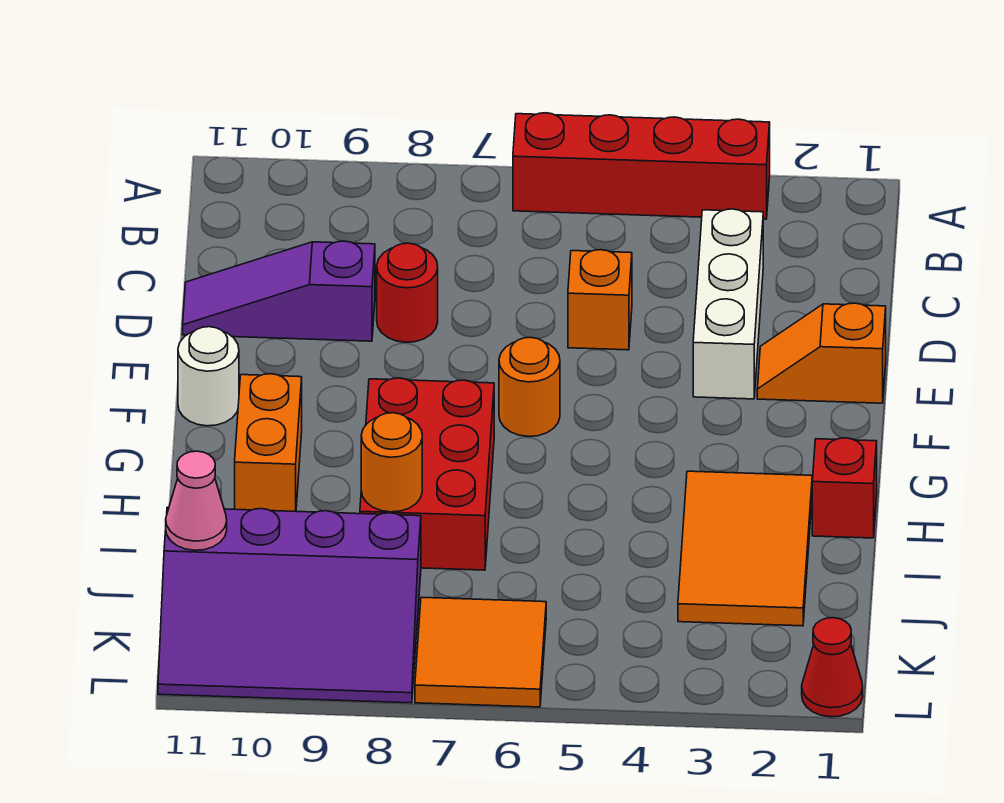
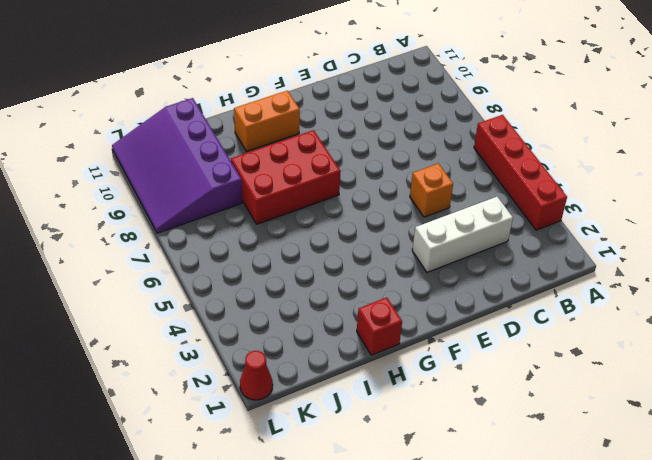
none -> red 1x1 round brick [377,243,438,342]
none -> purple 1x3 slope [183,241,375,341]
none -> orange 1x2 slope [757,303,886,403]

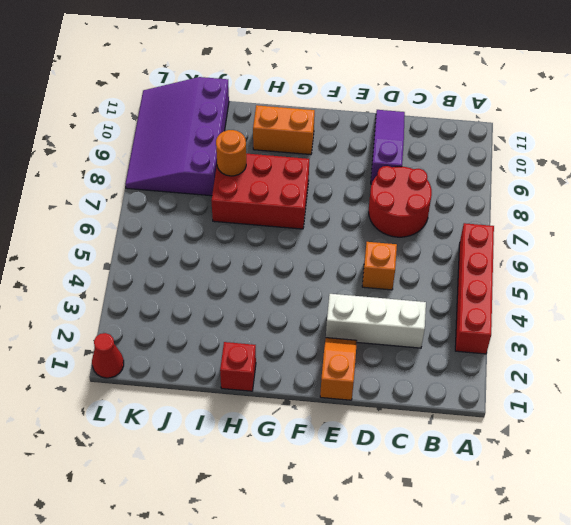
red 2x2 round brick [369,166,432,237] -> red 1x1 round brick [377,243,438,342]
none -> orange 1x1 round brick [499,337,560,437]
none -> white 1x1 round brick [178,327,239,426]
none -> orange 2x3 tile [678,471,812,626]

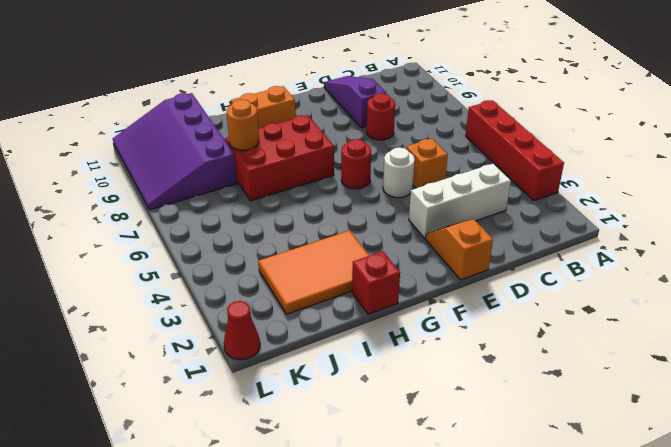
white 1x1 round brick [383,147,415,198] -> white 1x1 round brick moved to [178,327,239,426]
red 1x1 round brick [341,139,371,189] -> orange 1x1 round brick [499,337,560,437]
none -> orange 2x2 tile [415,597,546,707]
none -> pink 1x1 cone [166,451,227,550]

